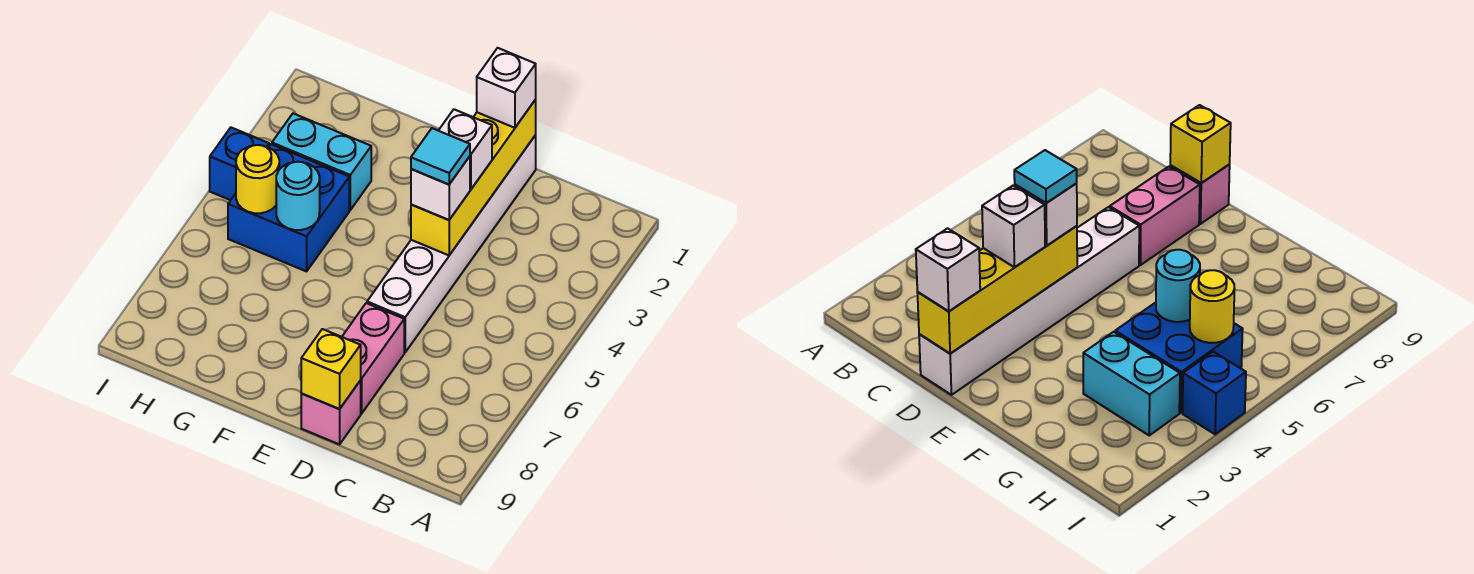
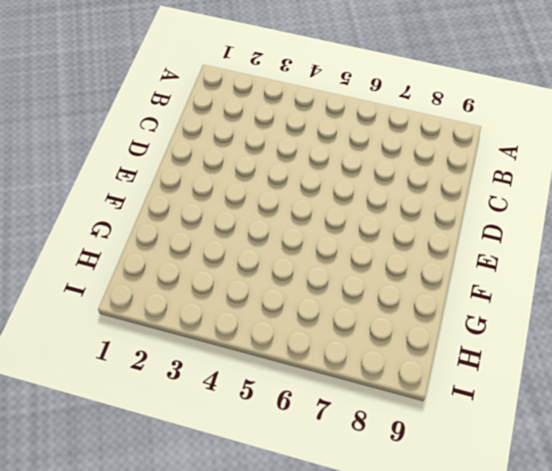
none -> white 1x6 brick [367,135,536,352]
none -> pink 1x2 brick [342,303,404,414]
none -> pink 1x1 brick [301,381,361,444]

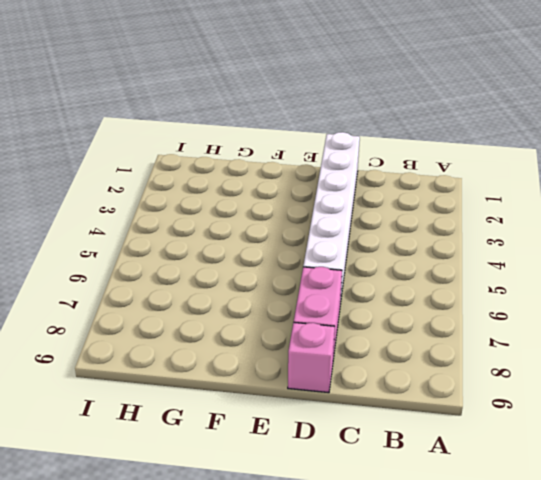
none -> cyan 1x2 brick [272,114,371,210]
none -> blue 2x2 brick [228,144,349,271]
none -> blue 1x1 brick [210,128,269,200]

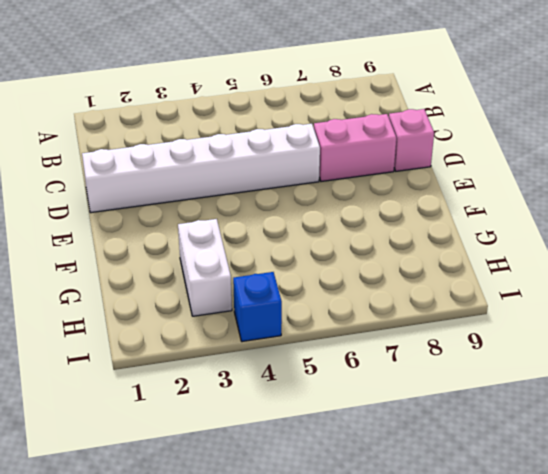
white 1x2 brick [178,219,232,316] -> cyan 1x2 brick [272,114,371,210]
none -> blue 2x2 brick [228,144,349,271]
none -> yellow 1x4 brick [411,100,536,255]
none -> yellow 1x1 brick [301,329,361,409]

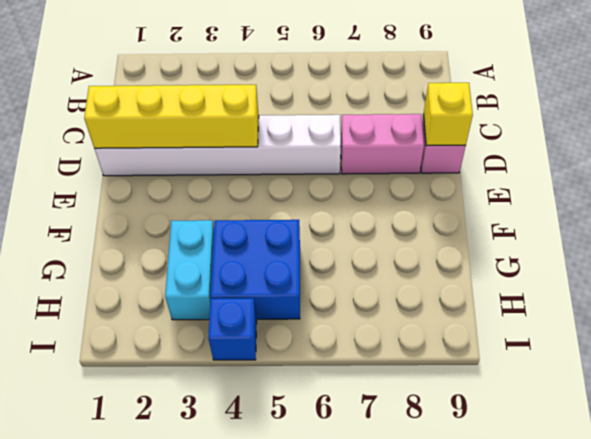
none -> cyan 1x1 round brick [276,162,320,230]
none -> yellow 1x1 round brick [236,145,279,213]
none -> white 1x1 brick [477,48,536,128]

